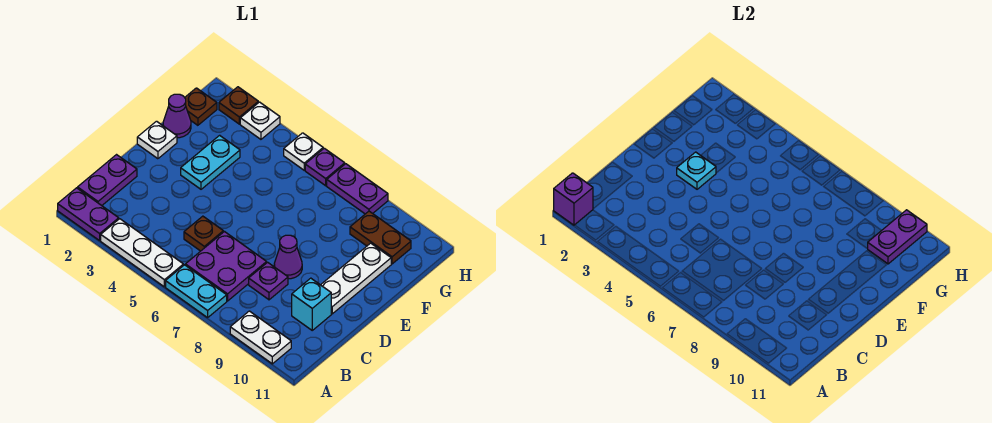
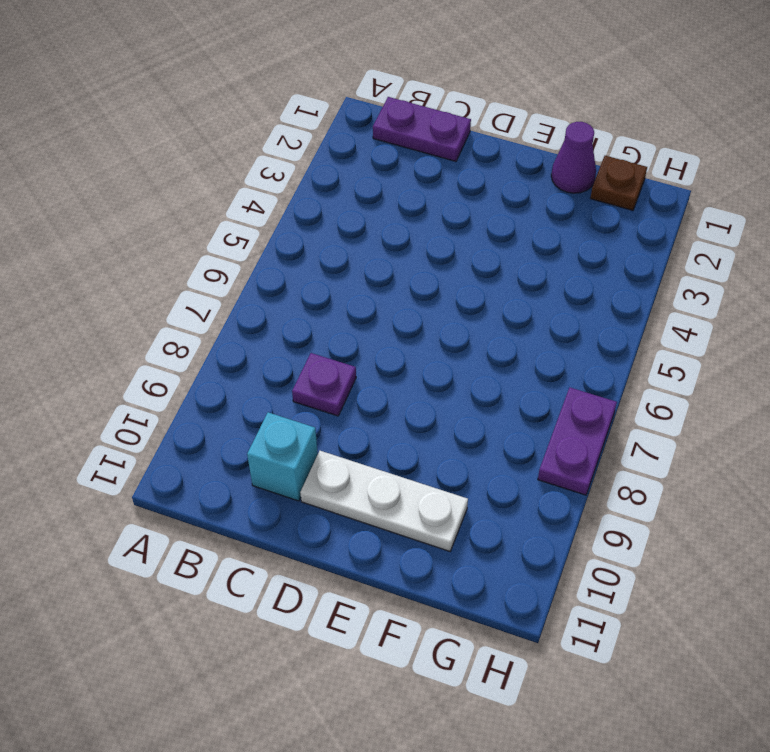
none -> purple 1x2 plate [58,188,119,241]
none -> white 1x3 plate [101,219,183,287]
none -> cyan 1x2 plate [166,265,227,318]

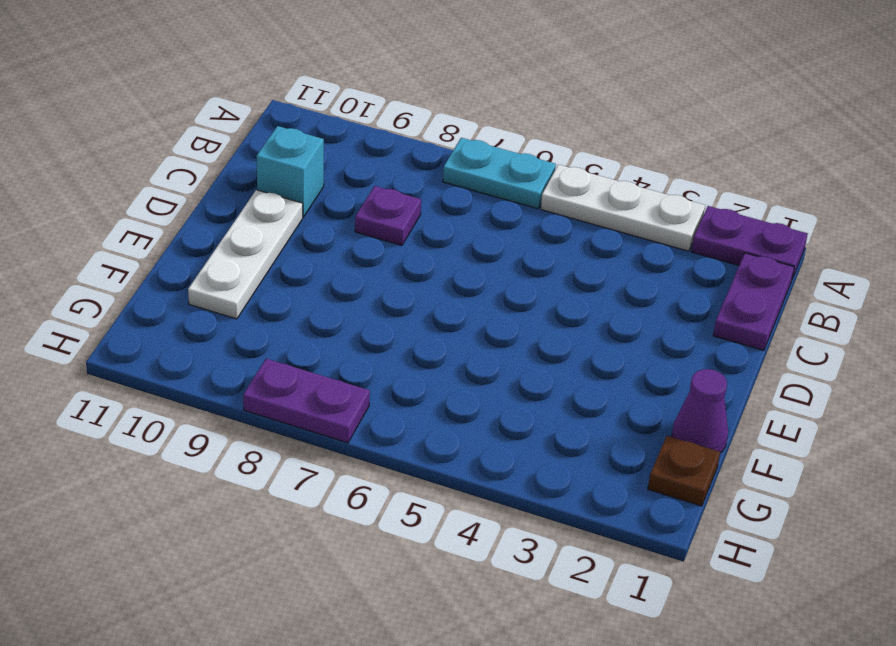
none -> white 1x2 plate [230,311,291,364]
none -> purple 2x2 plate [185,232,267,301]
none -> brown 1x1 plate [184,216,223,251]

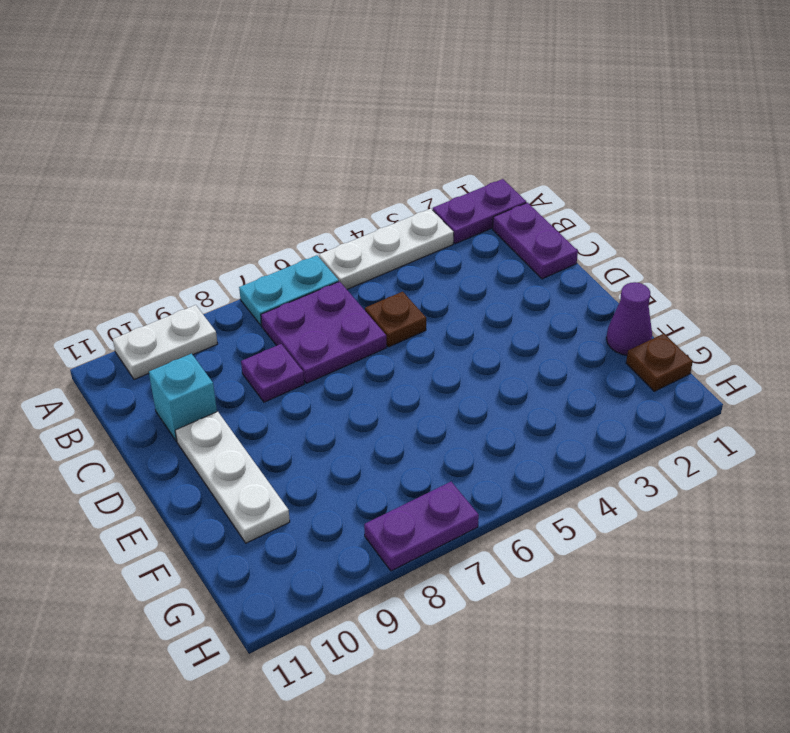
none -> purple 1x1 cone [274,235,302,279]
none -> white 1x1 plate [137,121,177,159]
none -> cyan 1x2 plate [181,135,240,189]

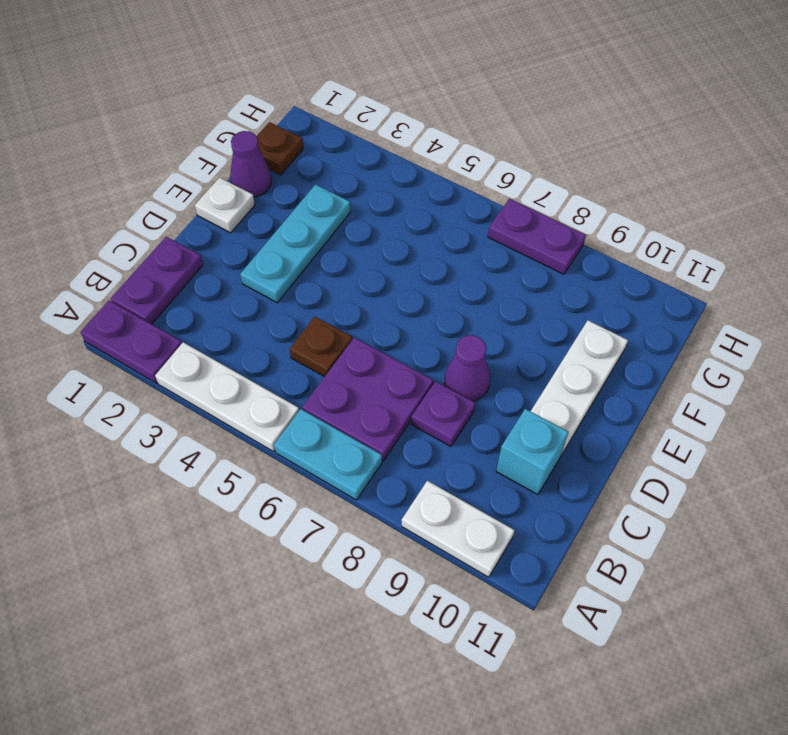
cyan 1x3 plate [240,184,351,303] -> cyan 1x2 plate [181,135,240,189]
none -> brown 1x2 plate [350,211,411,264]
none -> brown 1x1 plate [219,87,258,124]
none -> white 1x1 plate [240,102,280,139]

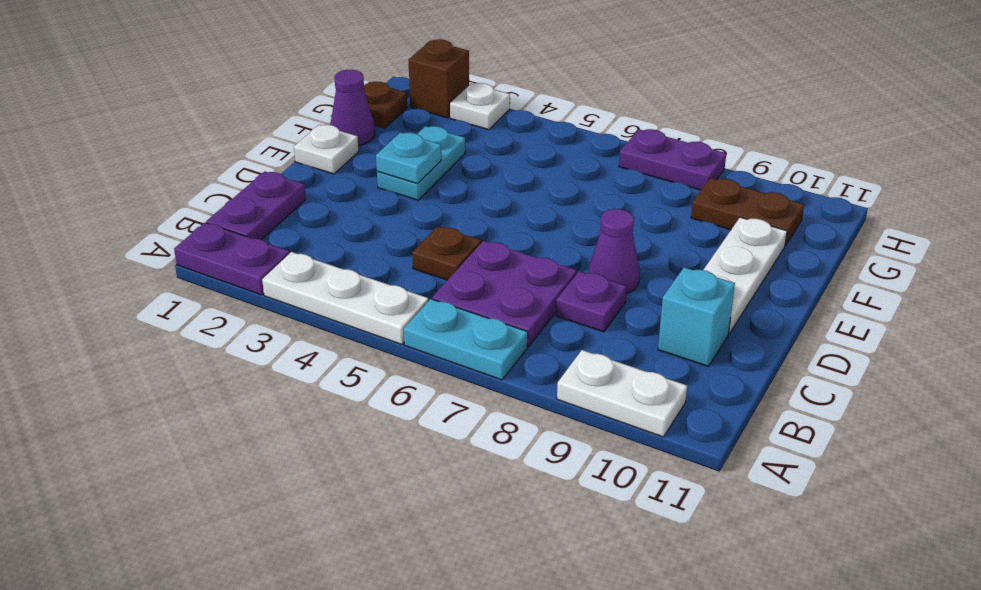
brown 1x1 brick [409,39,469,118] -> brown 1x1 plate [219,87,258,124]
none -> white 1x1 plate [284,133,323,170]
none -> purple 1x1 plate [305,148,345,186]
none -> purple 1x1 brick [554,173,593,225]

